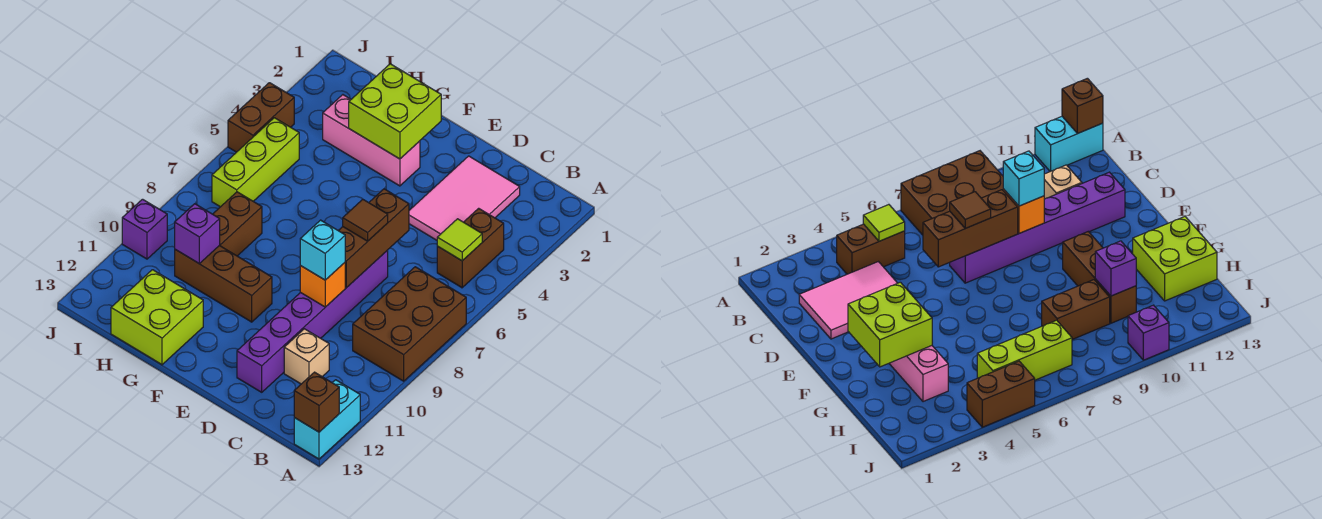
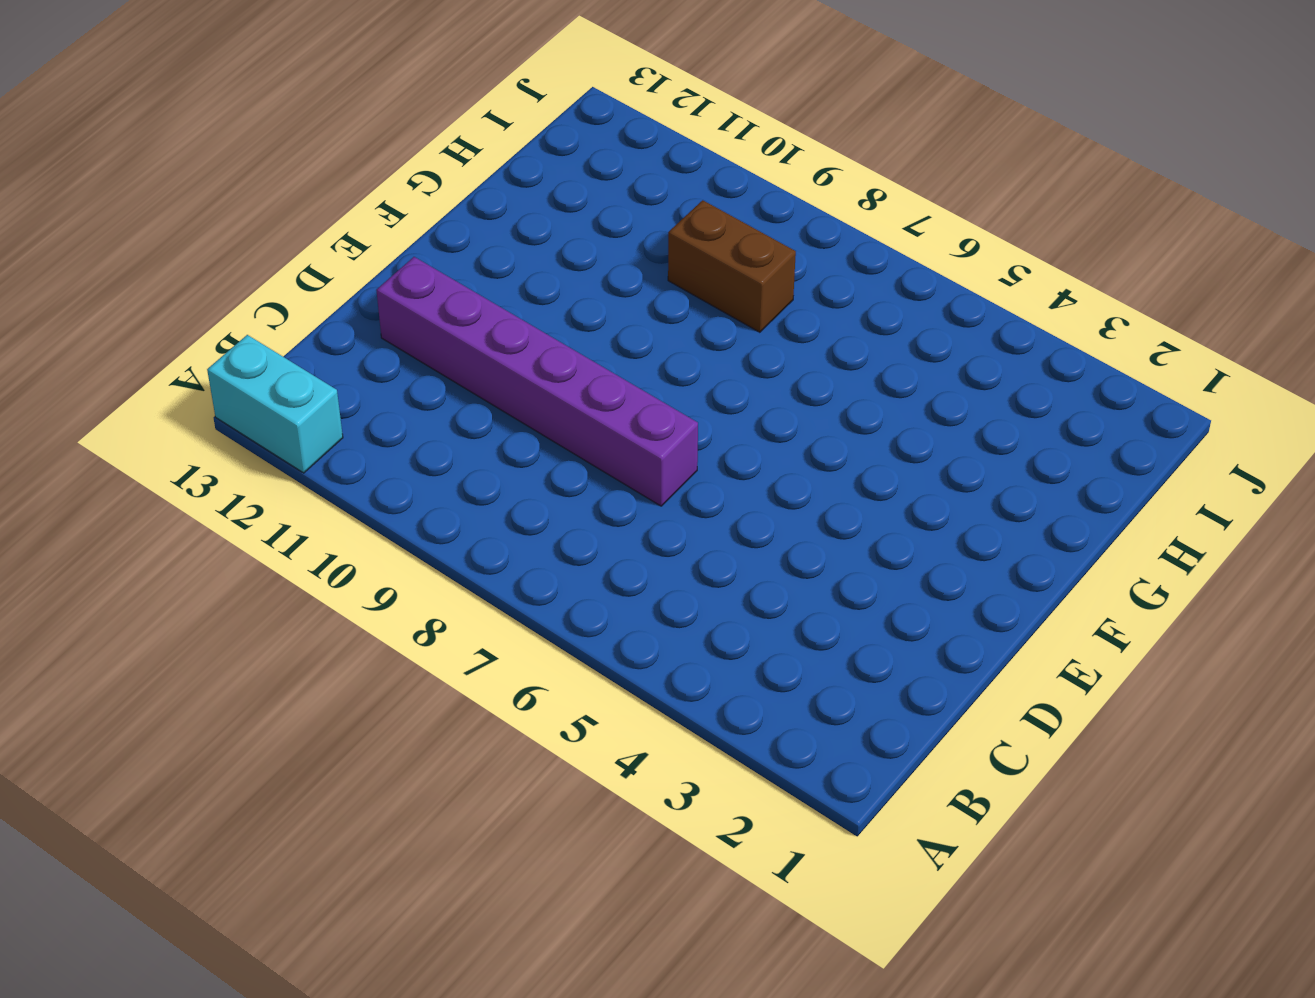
none -> brown 2x3 brick [353,267,466,381]
none -> brown 1x2 brick [437,208,504,288]
none -> pink 2x3 tile [409,156,520,240]

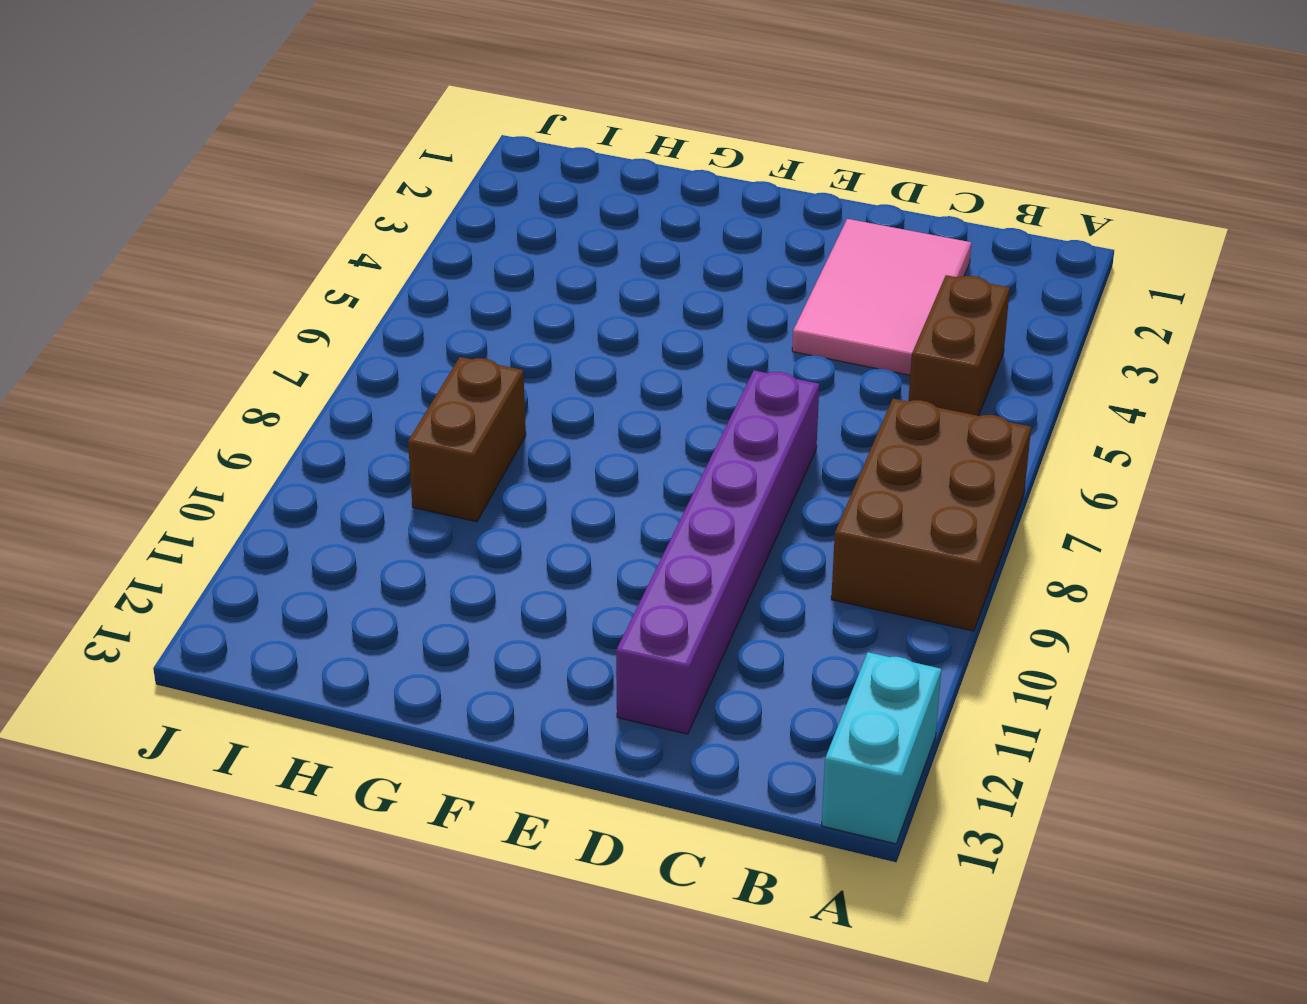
none -> tan 1x1 brick [284,329,329,384]
none -> pink 1x3 brick [323,95,420,186]
none -> brown 1x3 brick [175,246,272,322]

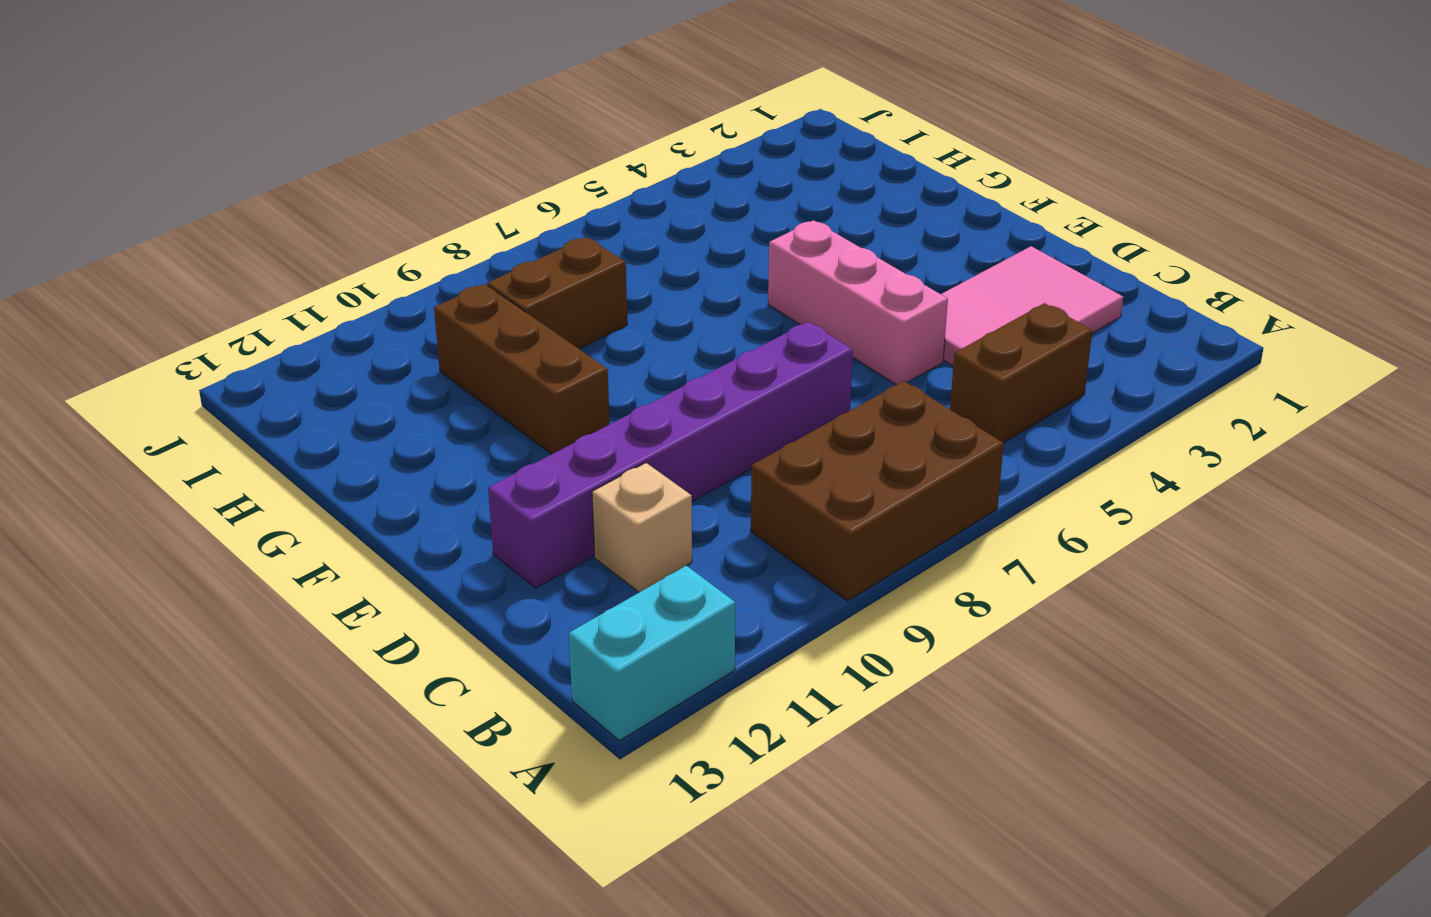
pink 1x3 brick [768,220,948,385] -> pink 1x3 brick moved to [323,95,420,186]
none -> lime 2x2 brick [111,270,203,365]
none -> lime 1x3 brick [212,118,299,207]
none -> brown 1x2 brick [228,83,294,152]

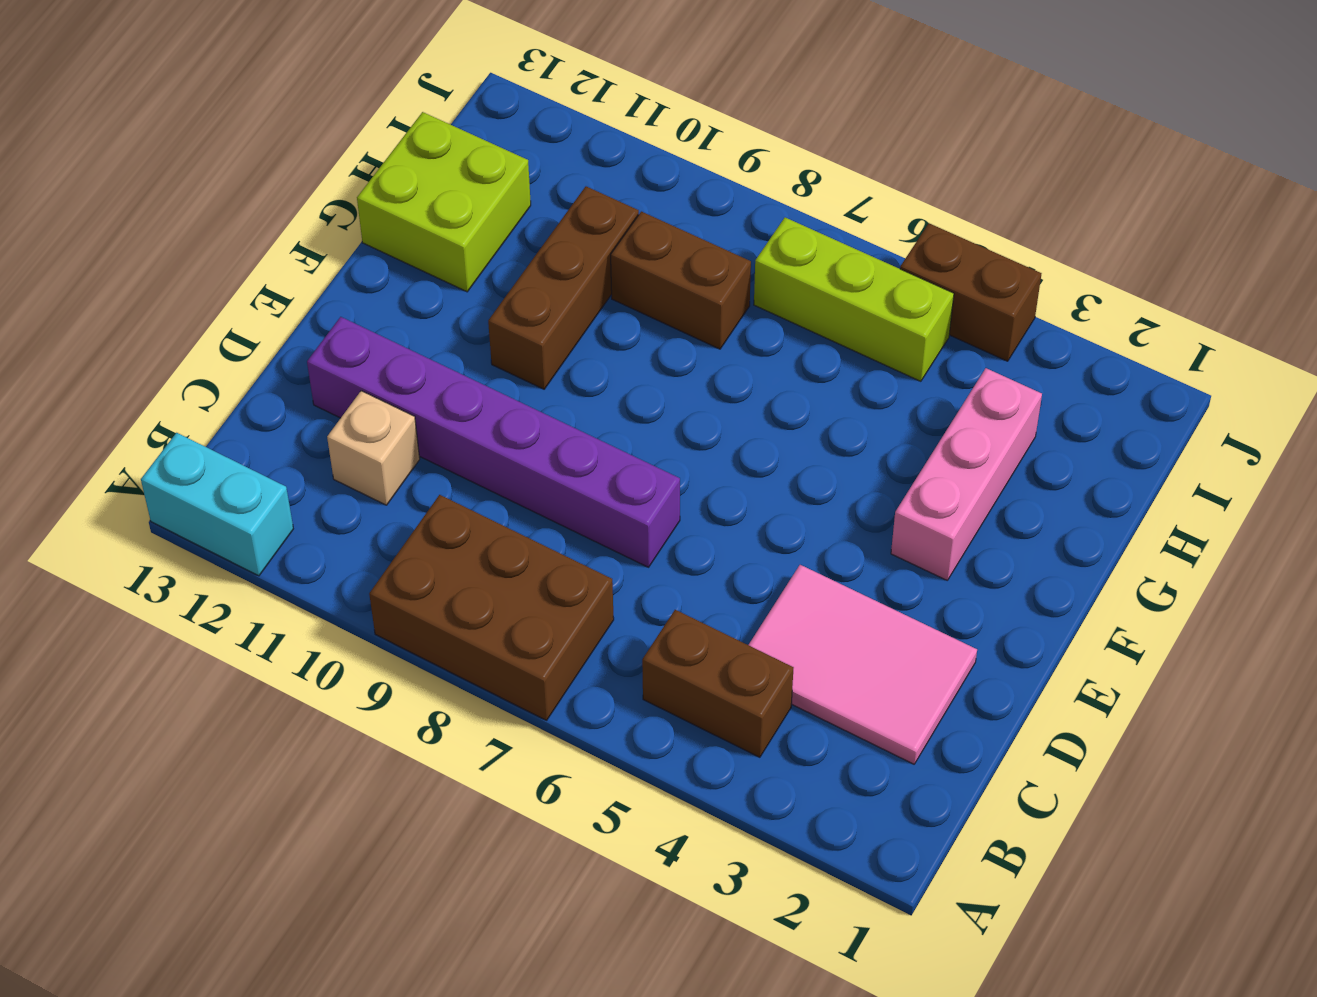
none -> purple 1x1 brick [122,199,167,259]
none -> brown 1x1 brick [294,372,339,432]
none -> lime 1x1 tile [437,219,482,261]

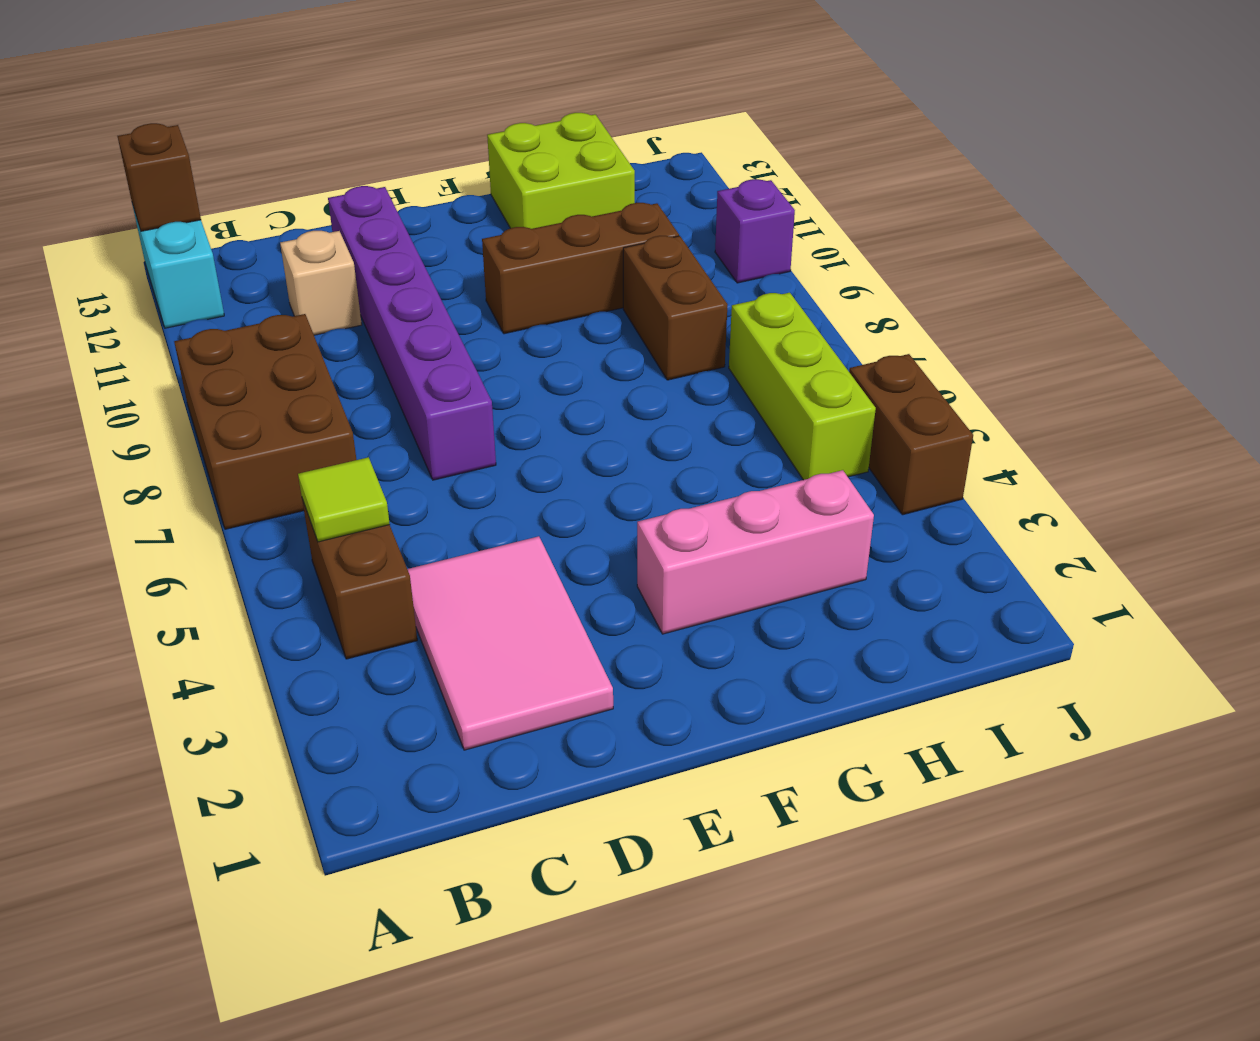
none -> brown 1x3 brick [339,189,409,288]
none -> orange 1x1 brick [300,263,345,307]
none -> lime 2x2 brick [349,64,441,159]

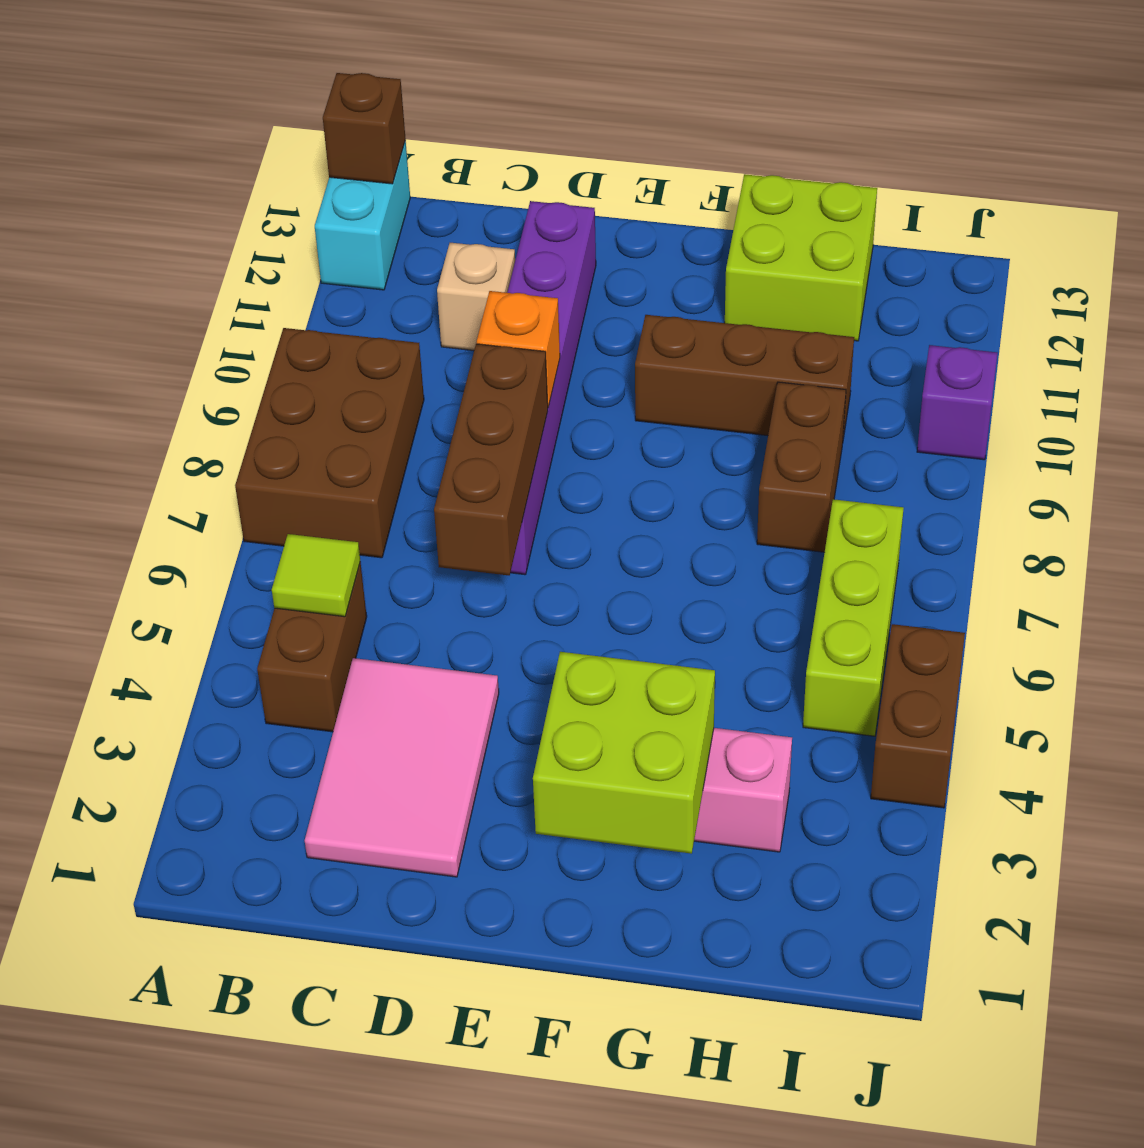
none -> purple 1x1 brick [175,204,220,263]
none -> brown 1x1 tile [343,199,388,241]
none -> cyan 1x1 brick [300,220,345,280]

